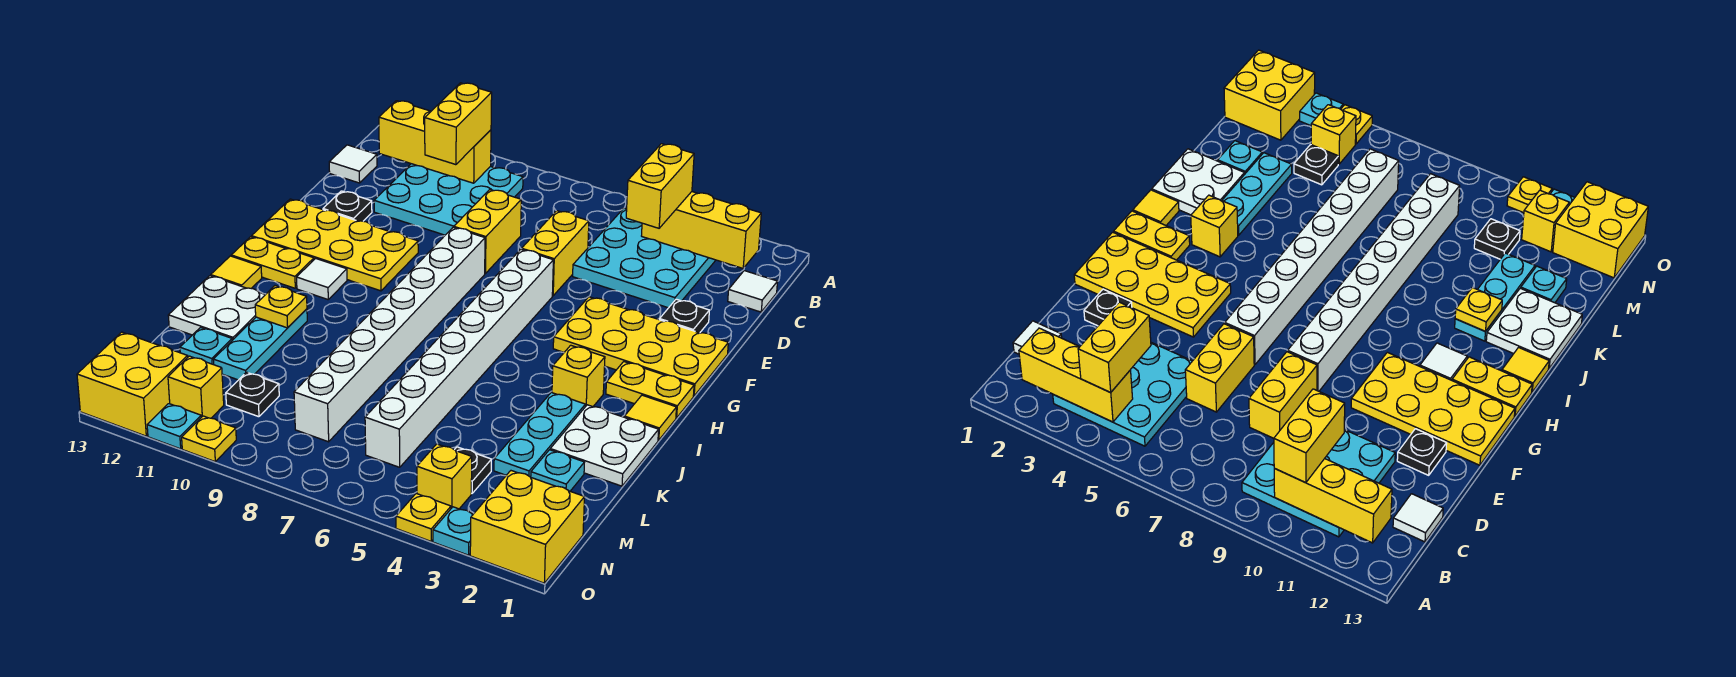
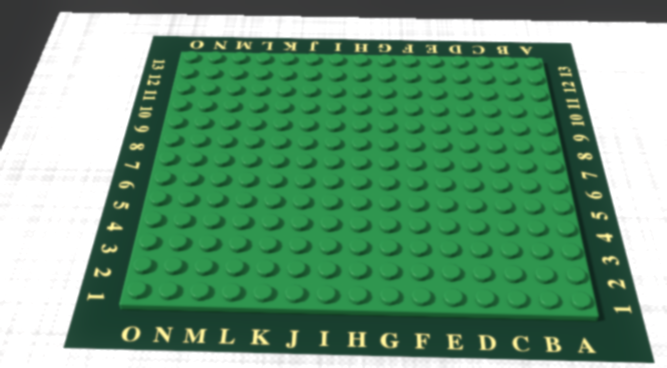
none -> cyan 3x3 plate [573,208,716,308]
none -> cyan 3x3 plate [374,164,523,235]
none -> white 1x1 tile [728,271,778,312]
none -> white 1x1 tile [329,145,377,183]

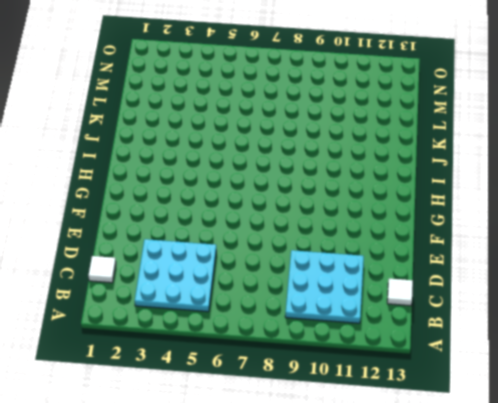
none -> yellow 1x2 brick [522,211,589,296]
none -> yellow 1x2 brick [454,190,521,274]
none -> black 1x1 plate [660,299,709,333]
none -> black 1x1 plate [323,191,372,221]

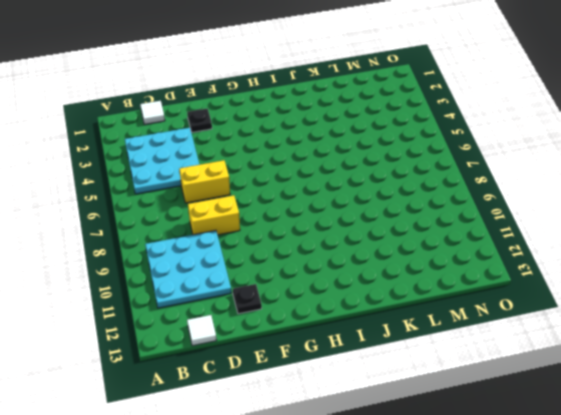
none -> yellow 2x4 plate [553,297,728,396]
none -> white 1x8 brick [365,249,553,467]
none -> white 1x8 brick [294,227,485,442]
none -> yellow 2x4 plate [252,199,418,291]

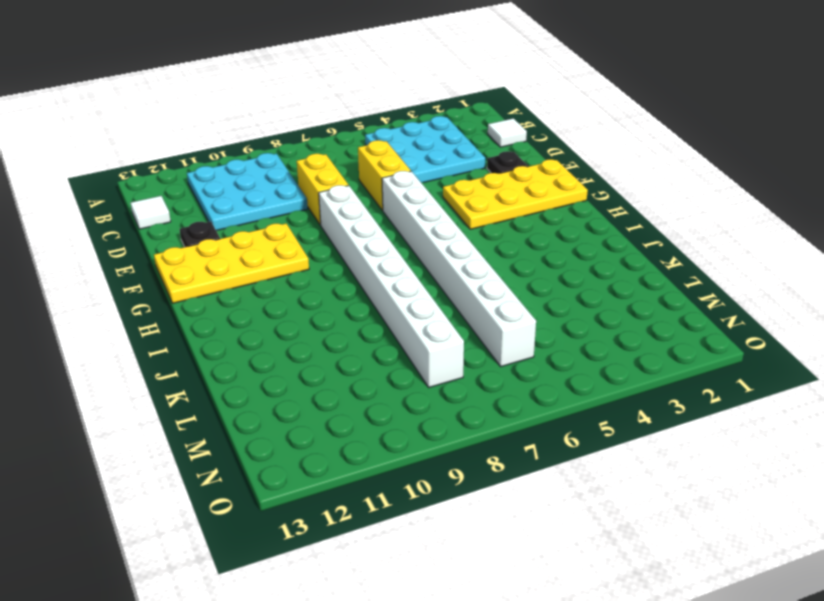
none -> yellow 1x2 plate [606,362,694,418]
none -> white 1x1 tile [297,258,347,299]
none -> yellow 1x2 plate [231,237,314,288]
none -> yellow 1x1 tile [624,395,677,440]

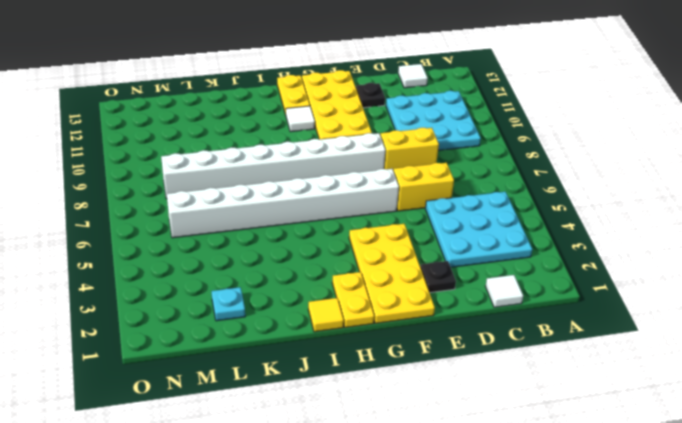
none -> yellow 1x1 brick [552,345,605,407]
none -> yellow 1x1 tile [211,256,262,288]
none -> white 2x2 plate [550,405,659,486]
none -> cyan 1x3 plate [494,393,585,477]

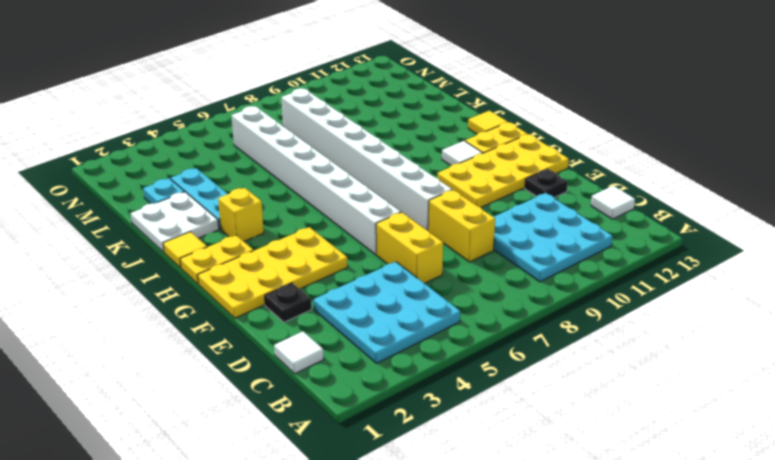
none -> cyan 1x3 plate [213,309,307,380]
none -> white 2x2 plate [168,276,265,340]
none -> cyan 1x1 plate [180,328,232,365]
none -> black 1x1 plate [455,447,491,493]

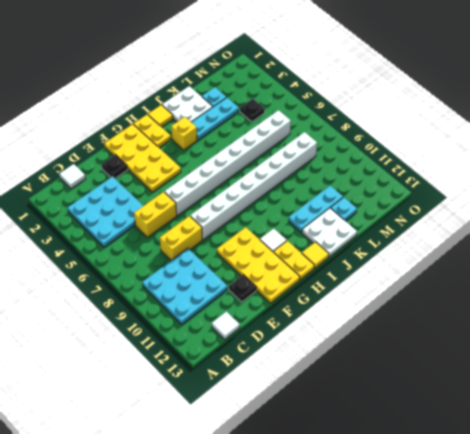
none -> black 1x1 plate [226,372,279,417]
none -> yellow 2x2 brick [470,471,585,583]
none -> yellow 1x1 brick [417,444,472,509]
none -> yellow 1x1 brick [168,356,224,418]

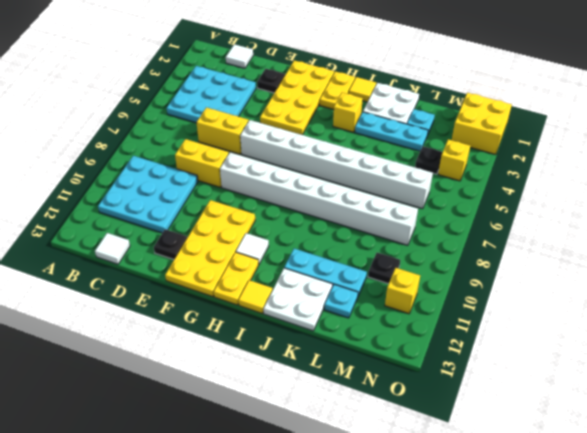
none -> yellow 2x2 brick [77,332,188,436]
none -> cyan 1x1 plate [433,507,473,555]
none -> yellow 1x1 plate [396,494,451,541]
none -> yellow 1x1 plate [182,416,236,462]

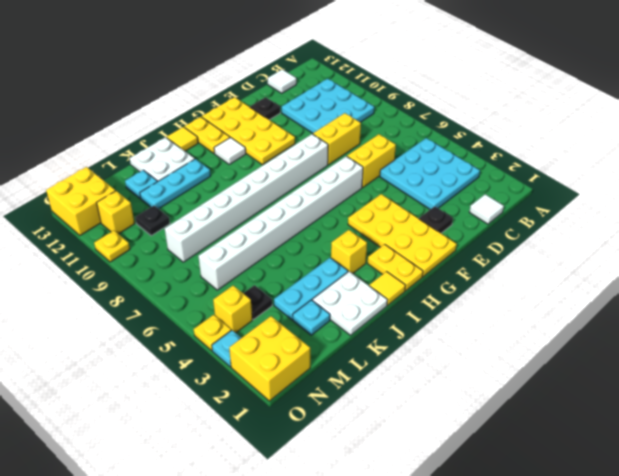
none -> cyan 1x1 plate [147,404,201,449]
none -> yellow 1x3 brick [642,192,761,268]
none -> yellow 1x3 brick [379,101,491,183]
none -> yellow 1x1 plate [255,286,307,328]

